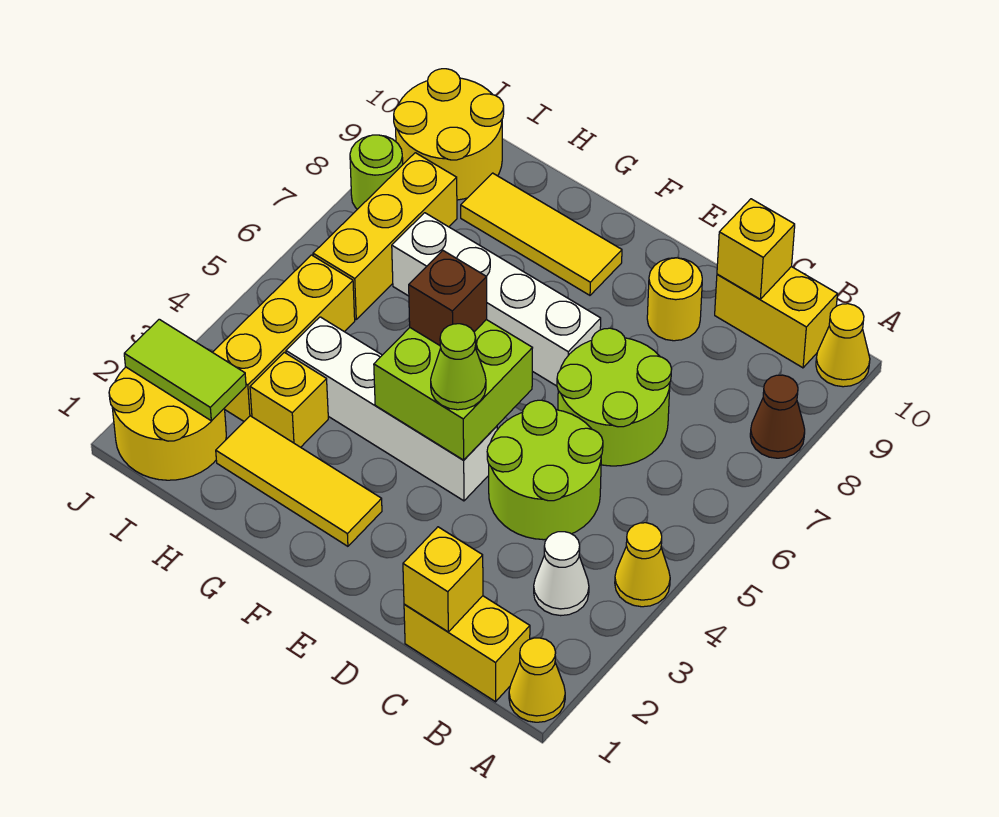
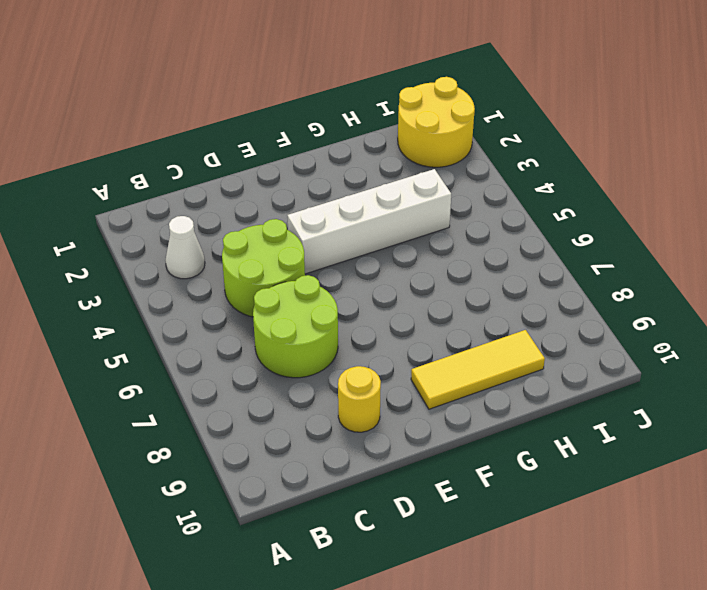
none -> yellow 1x1 cone [509,638,565,722]
none -> yellow 1x1 cone [615,523,670,607]
none -> brown 1x1 cone [750,375,805,458]

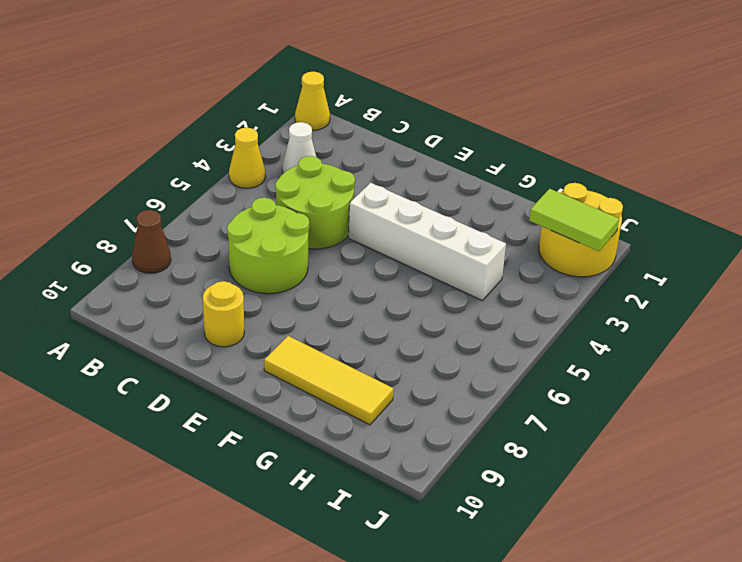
none -> yellow 1x1 cone [816,304,870,387]
none -> yellow 1x2 brick [404,596,530,702]
none -> yellow 1x2 brick [715,267,837,368]

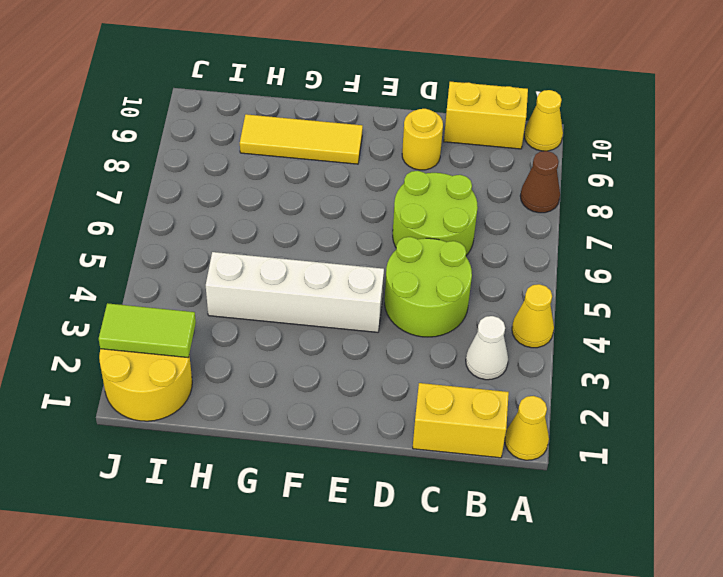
none -> white 1x4 brick [392,213,601,386]
none -> yellow 1x3 tile [216,416,382,546]
none -> yellow 1x1 brick [250,352,328,447]

